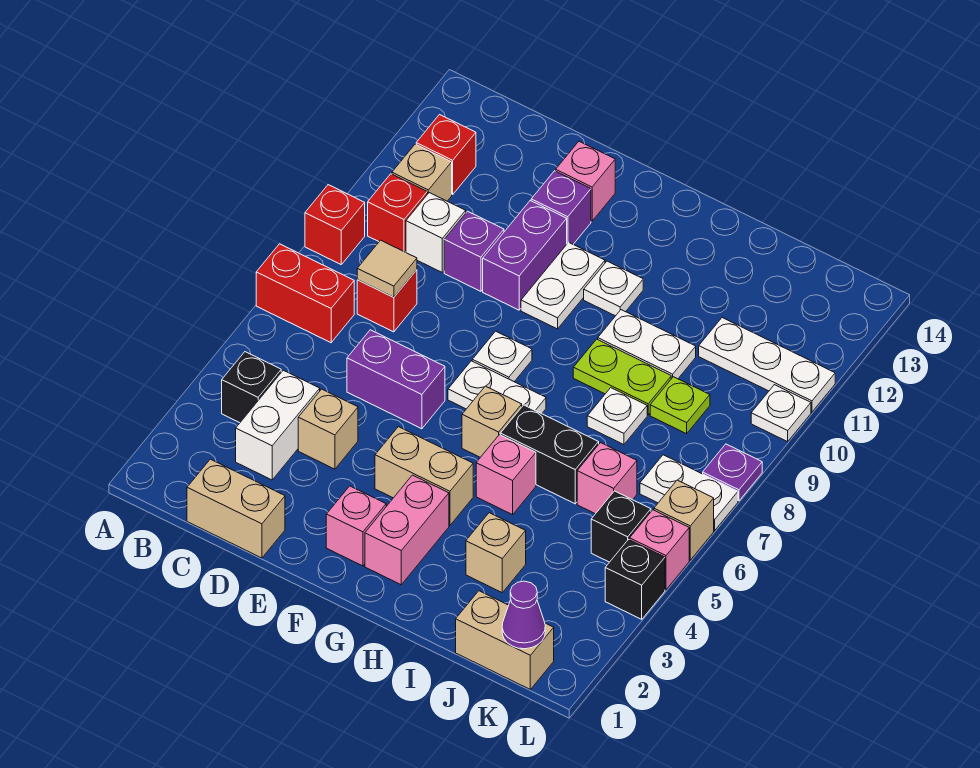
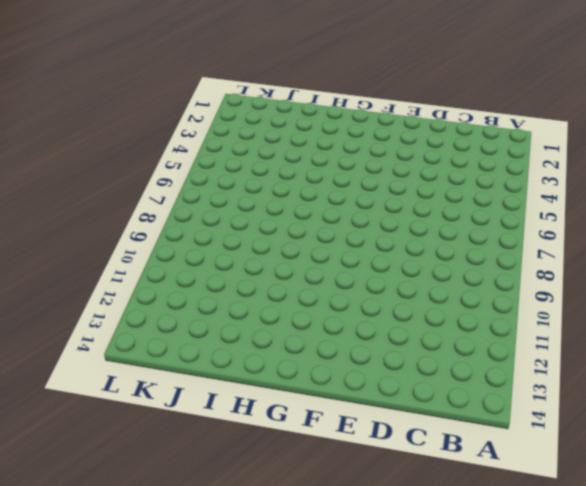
none -> red 1x2 brick [256,244,354,343]
none -> red 1x1 brick [305,185,365,264]
none -> black 1x1 brick [222,352,281,423]
none -> red 1x1 brick [368,174,427,252]

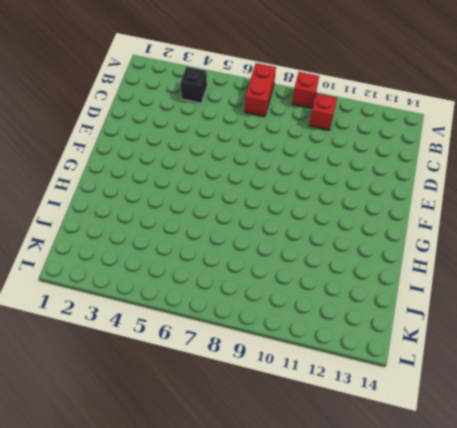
none -> tan 1x1 brick [392,144,452,201]
none -> red 1x1 brick [416,115,476,194]
none -> tan 1x2 brick [187,459,285,558]
none -> white 1x2 brick [236,370,320,480]

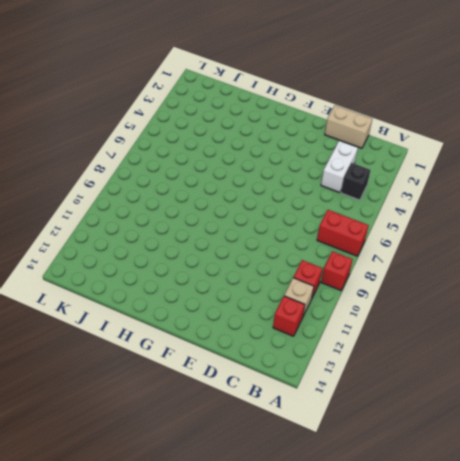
none -> red 1x1 brick [357,270,417,332]
none -> white 1x1 brick [406,193,466,272]
none -> tan 1x1 brick [298,389,358,469]
none -> purple 1x2 brick [347,330,445,429]

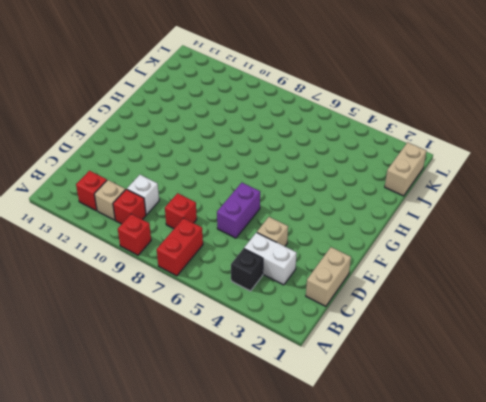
none -> purple 1x1 brick [444,211,504,291]
none -> purple 1x2 brick [483,201,567,310]
none -> purple 1x1 brick [531,171,591,244]
none -> pink 1x1 brick [556,141,615,221]

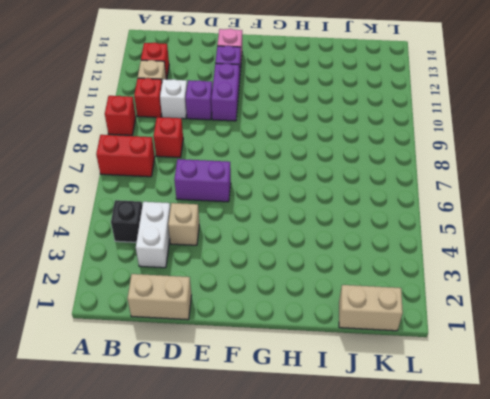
none -> pink 1x1 brick [326,486,386,566]
none -> tan 1x2 brick [375,427,473,525]
none -> white 1x2 plate [448,361,546,414]
none -> white 1x1 plate [472,331,532,382]

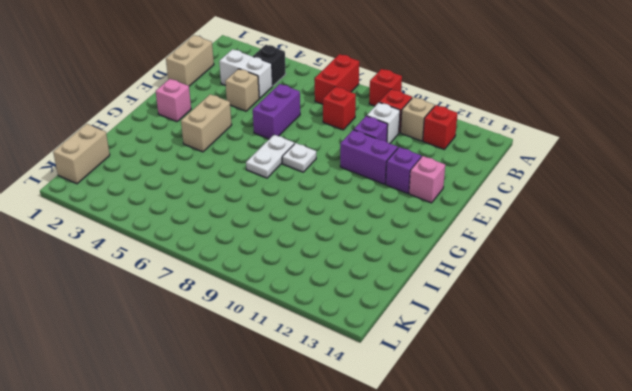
none -> white 1x2 plate [521,242,605,329]
none -> pink 1x2 brick [365,475,449,585]
none -> tan 1x1 brick [462,386,522,457]
none -> white 1x1 plate [584,261,643,316]

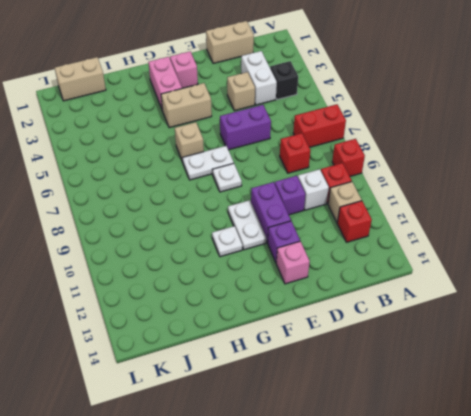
none -> pink 1x1 brick [476,435,536,515]
none -> black 1x2 brick [500,405,599,504]
none -> lime 1x2 plate [573,339,671,415]
none -> white 1x2 plate [598,310,696,379]

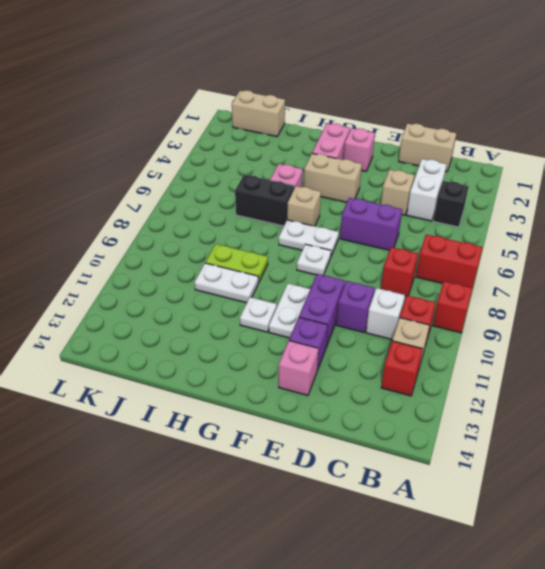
none -> tan 1x1 brick [466,513,526,592]
none -> white 1x1 plate [587,388,647,445]
none -> pink 1x1 brick [577,443,637,514]
none -> lime 1x1 plate [650,377,710,434]

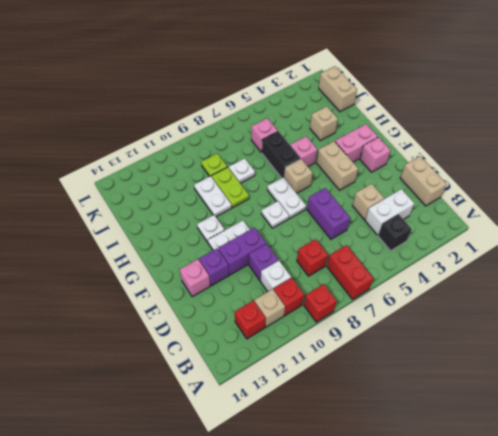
none -> white 1x3 plate [699,318,835,412]
none -> black 1x1 brick [591,491,651,562]
none -> white 1x2 plate [640,455,738,530]
none -> black 1x1 brick [605,539,665,619]

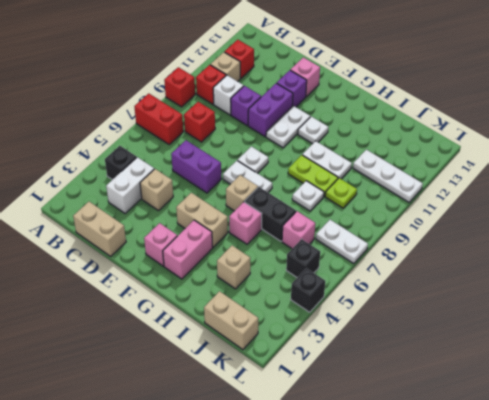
none -> pink 1x1 brick [630,510,689,590]
none -> tan 1x1 brick [654,480,714,560]
none -> purple 1x1 plate [703,444,762,501]
none -> white 1x1 plate [751,385,811,442]

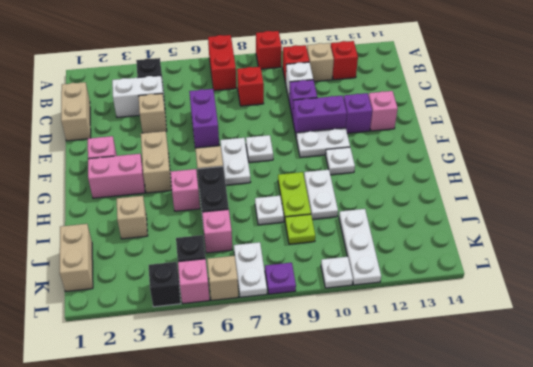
none -> tan 1x1 tile [357,240,417,297]
none -> purple 1x1 cone [502,581,545,649]

